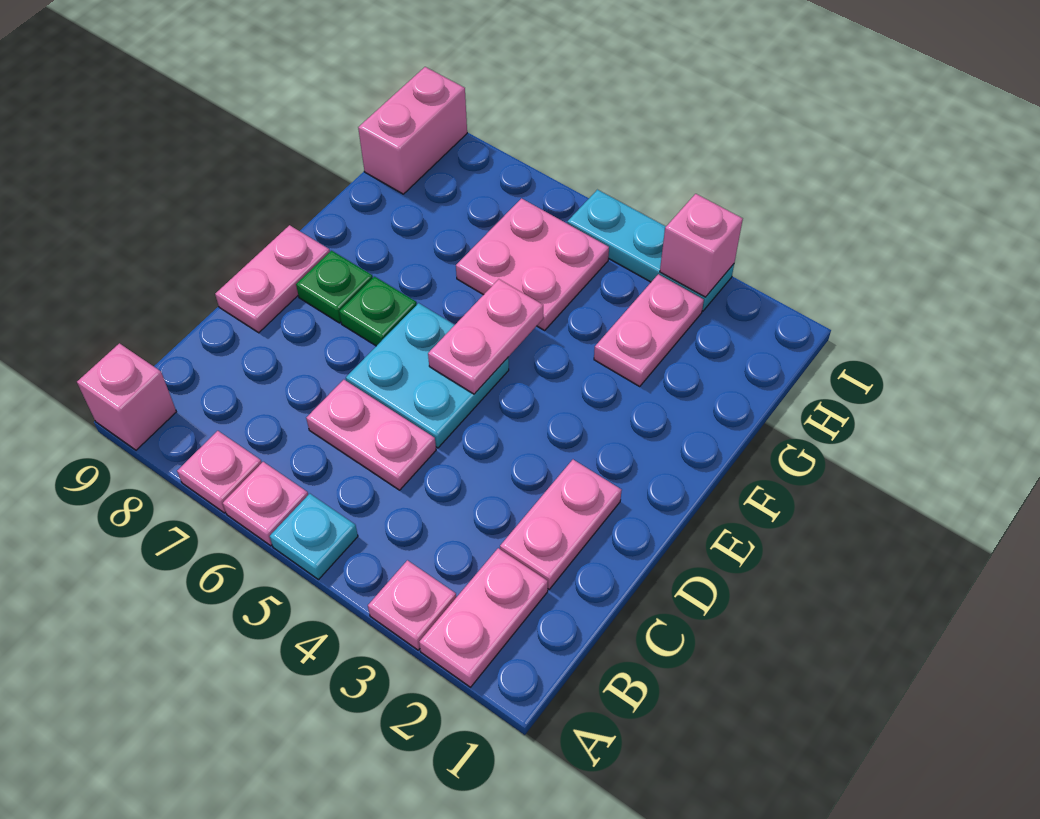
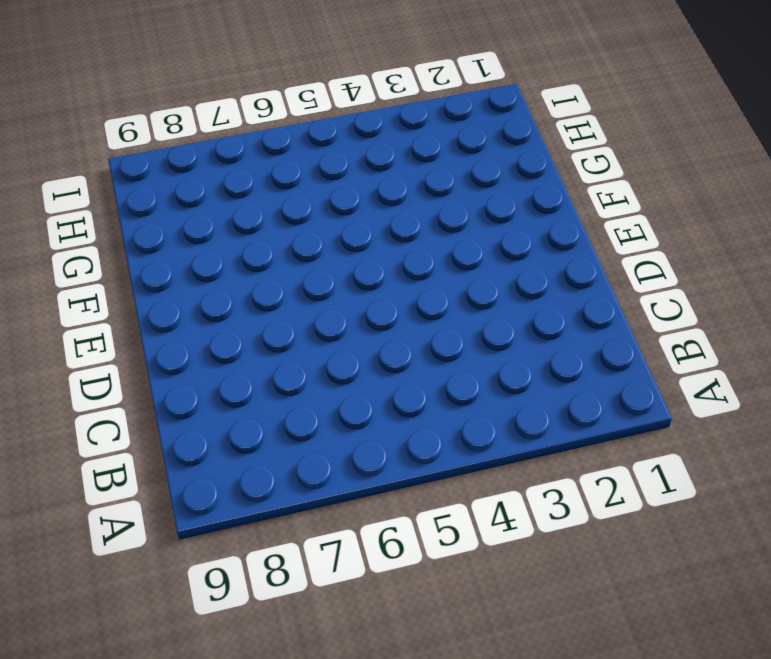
none -> pink 1x2 plate [419,548,548,687]
none -> pink 1x1 plate [368,560,456,650]
none -> cyan 1x1 plate [270,494,358,580]

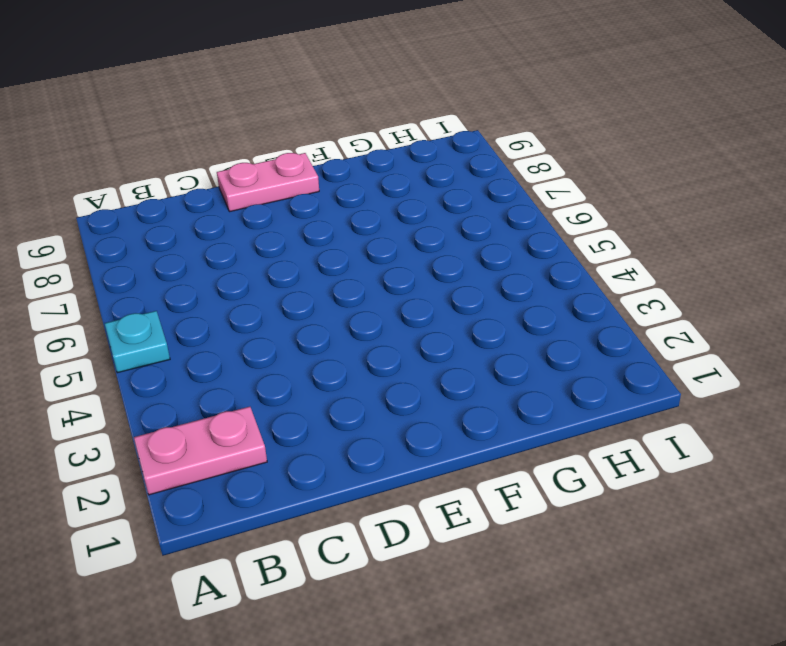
none -> pink 1x1 plate [368,560,456,650]
none -> pink 1x1 plate [223,462,308,546]
none -> pink 1x1 plate [177,431,262,513]

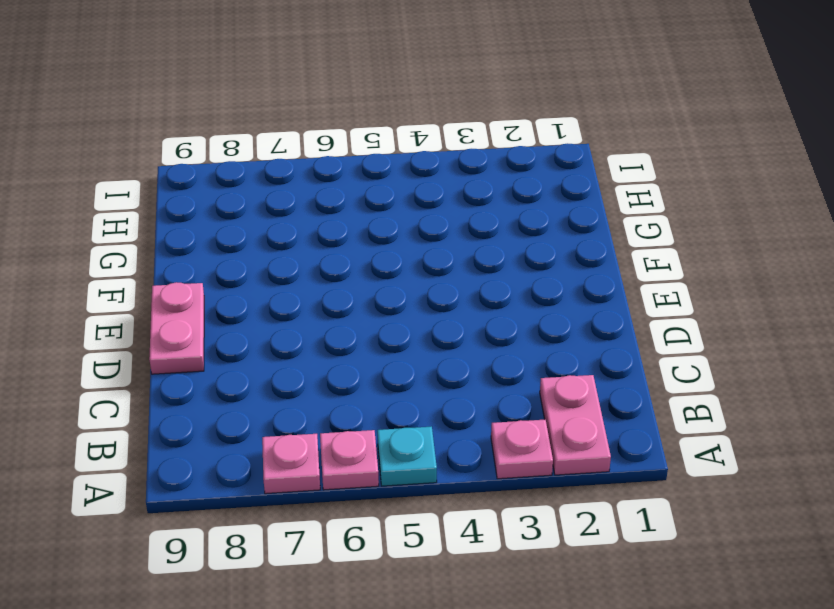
none -> pink 1x1 brick [77,343,176,450]
none -> pink 1x2 plate [500,460,622,589]
none -> pink 1x2 plate [306,380,436,490]

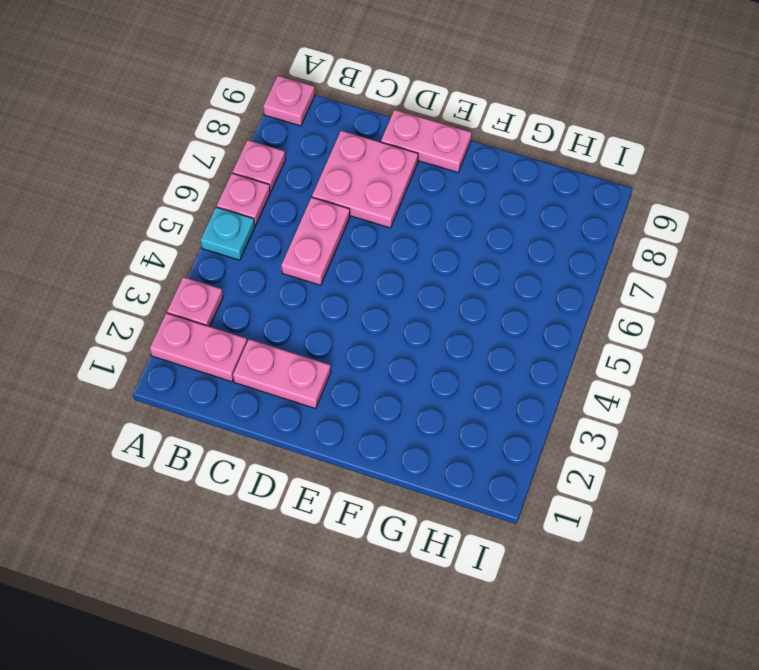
pink 1x1 plate [263,76,315,126] -> pink 1x1 brick [77,343,176,450]
pink 2x2 plate [312,131,418,228] -> pink 2x2 plate moved to [456,198,609,330]
none -> cyan 2x2 plate [346,303,509,448]
none -> green 1x1 plate [339,277,417,346]
none -> green 1x1 plate [296,251,373,323]

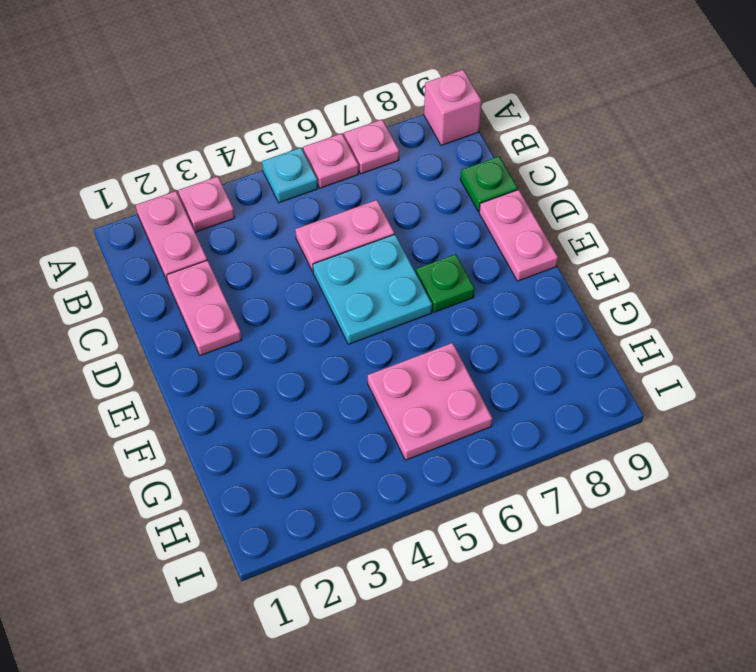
green 1x1 plate [460,156,518,212] -> green 1x1 plate moved to [296,251,373,323]
none -> pink 1x2 plate [594,274,704,386]
none -> pink 1x2 brick [358,67,467,194]
none -> cyan 1x3 plate [567,190,734,311]

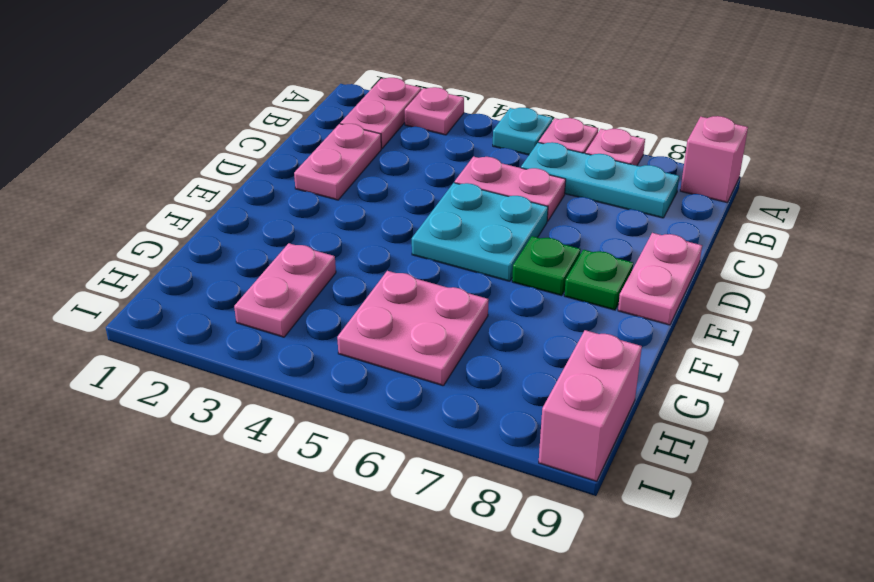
cyan 1x3 plate [521,142,679,218] -> cyan 1x3 plate moved to [567,190,734,311]
none -> pink 1x2 plate [428,279,543,394]
none -> pink 1x1 brick [660,194,743,297]

